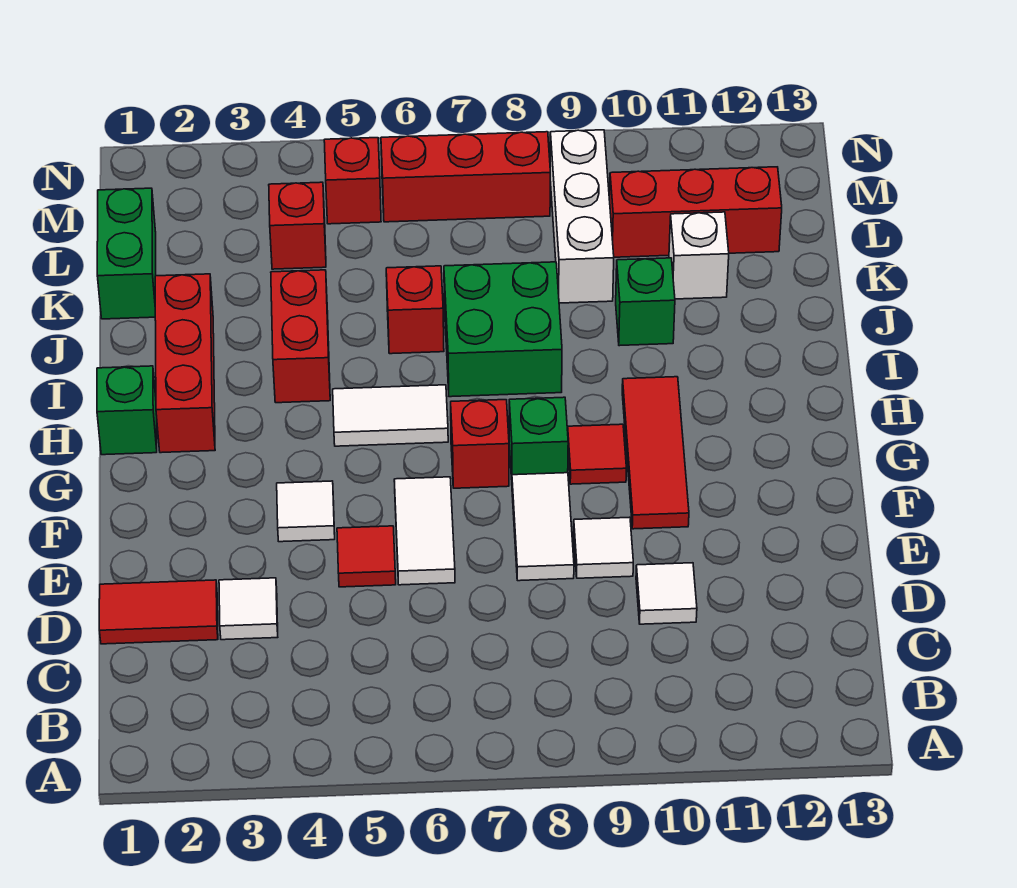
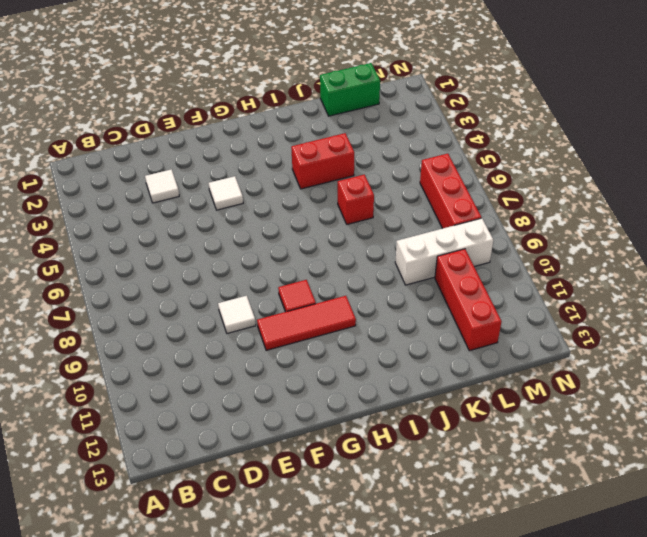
none -> red 1x2 tile [99,580,218,644]
none -> white 1x1 tile [636,563,697,624]
none -> red 1x1 tile [337,526,396,587]

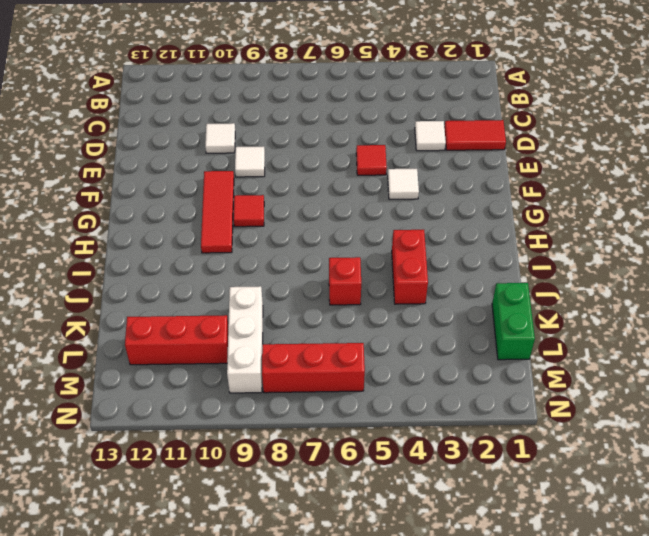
none -> white 1x2 tile [394,477,455,585]
none -> white 1x2 tile [512,473,574,581]
none -> red 1x1 brick [451,400,509,488]

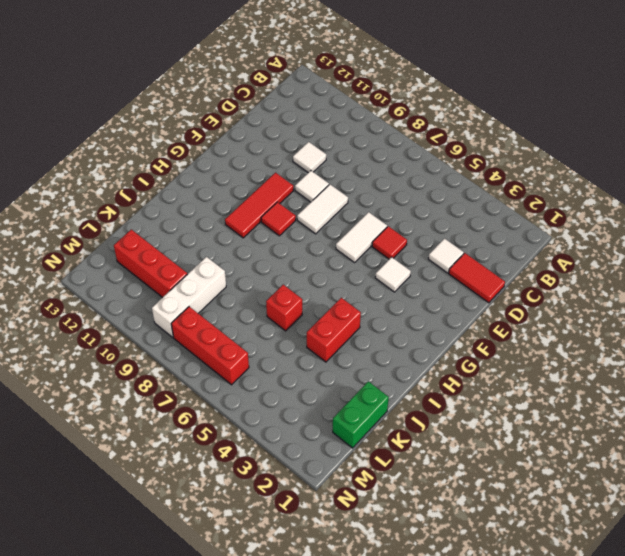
none -> red 1x1 brick [451,400,509,488]
none -> green 1x1 brick [509,397,568,480]
none -> green 1x1 brick [97,366,157,455]

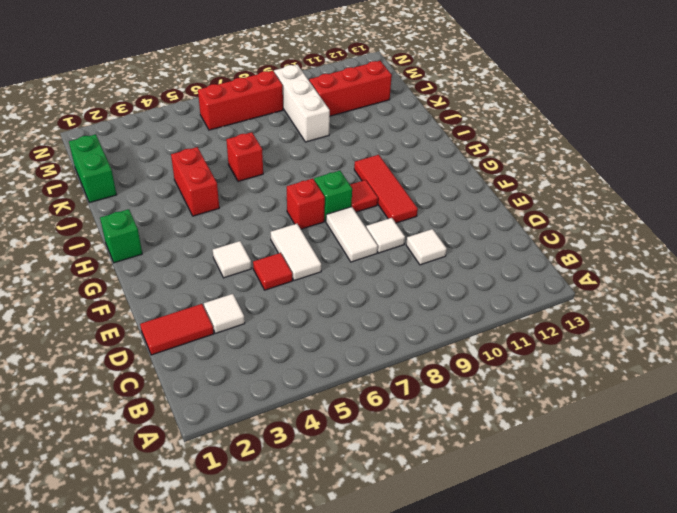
none -> red 1x3 brick [155,274,215,453]
none -> white 1x2 tile [333,385,448,446]
none -> green 2x2 brick [444,262,562,397]

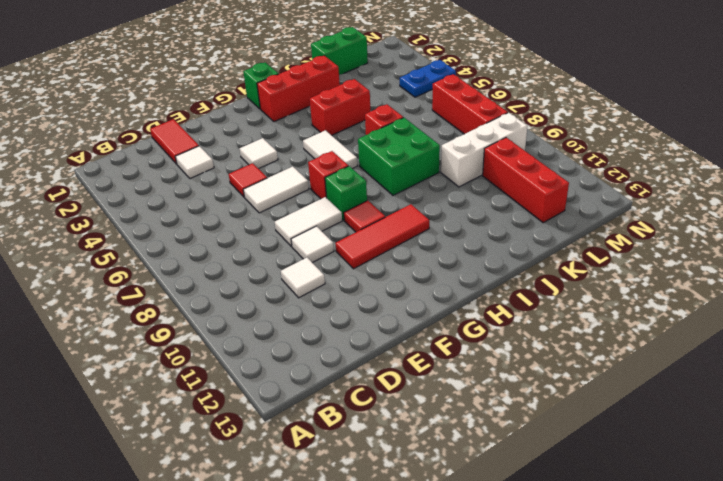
blue 1x2 plate [400,60,456,97] -> none
none -> green 1x1 brick [616,258,675,346]
none -> white 1x1 brick [669,212,729,299]
none -> red 1x1 brick [269,182,326,269]

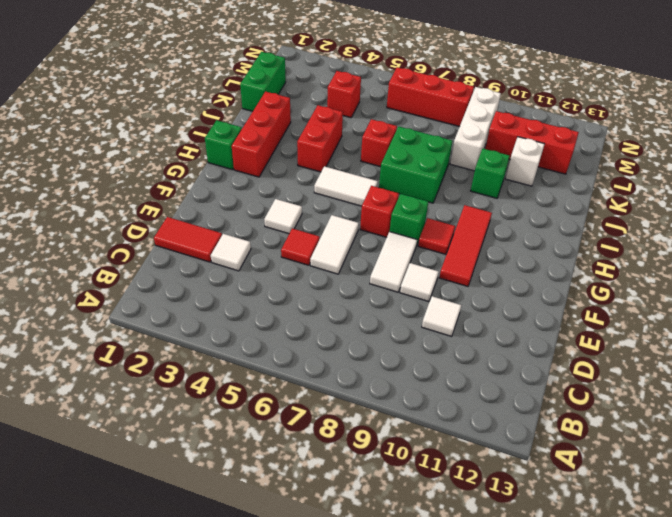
none -> red 1x1 brick [324,138,381,224]

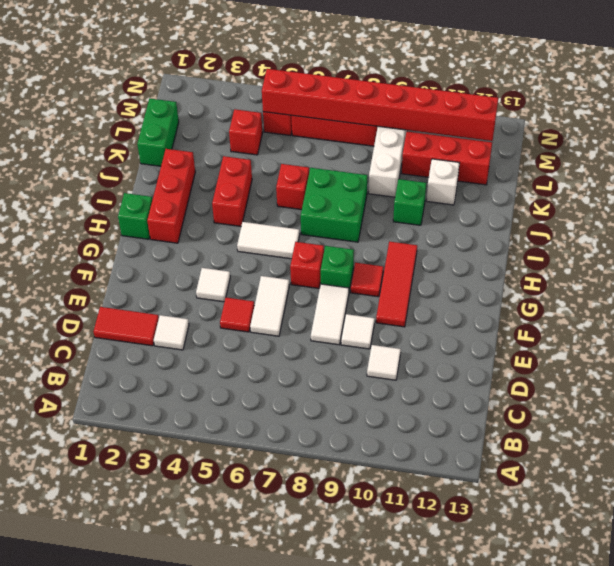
red 1x8 brick [262,69,498,141] -> none

